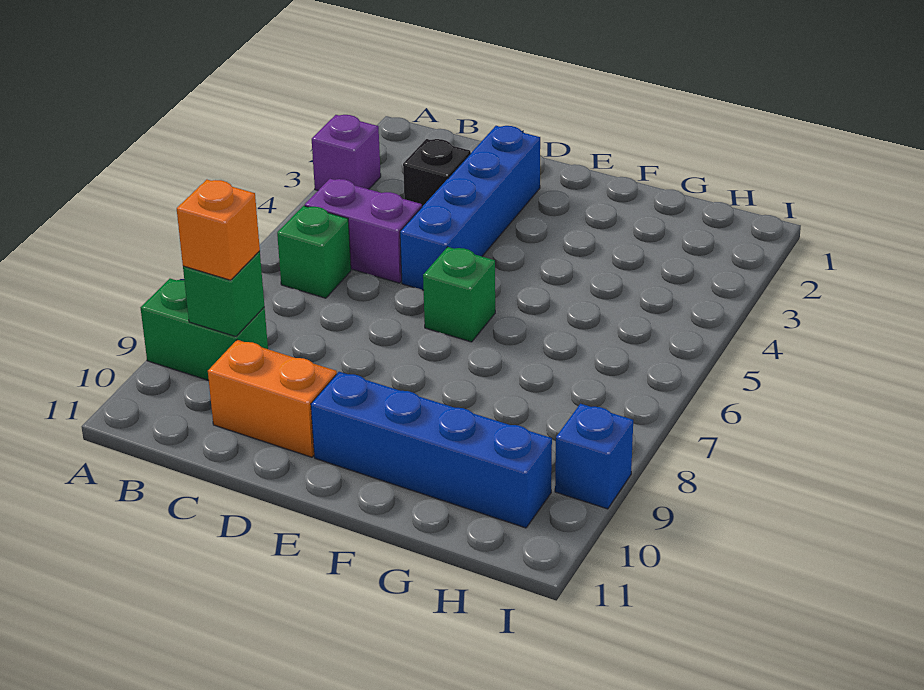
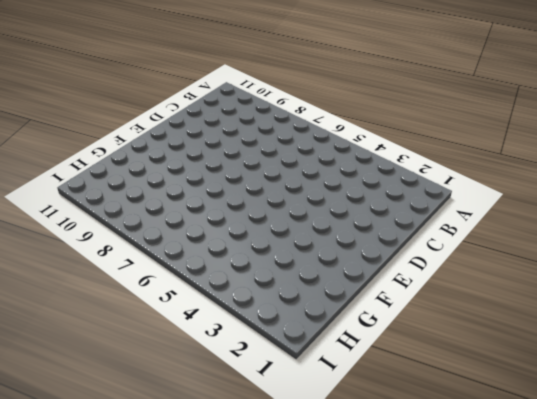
none -> purple 1x1 brick [312,115,381,190]
none -> green 1x2 brick [141,279,268,381]
none -> purple 1x2 brick [305,179,422,283]

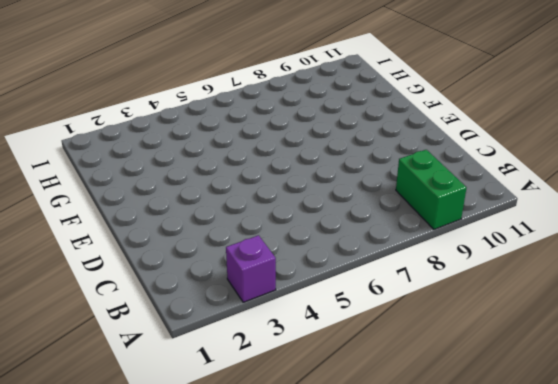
none -> purple 1x2 brick [305,179,422,283]
none -> green 1x1 brick [277,206,351,298]
none -> black 1x1 brick [403,139,471,207]

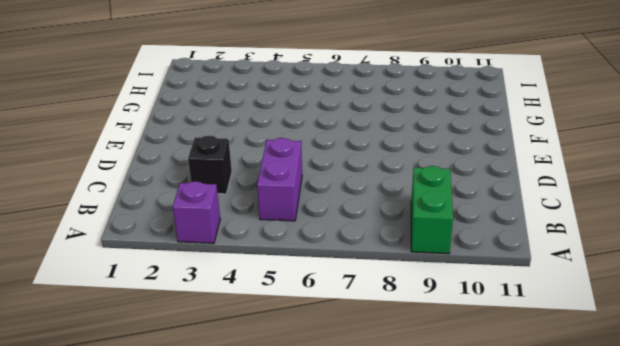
none -> green 1x1 brick [277,206,351,298]
none -> orange 1x2 brick [208,340,337,457]
none -> blue 1x4 brick [400,126,540,290]

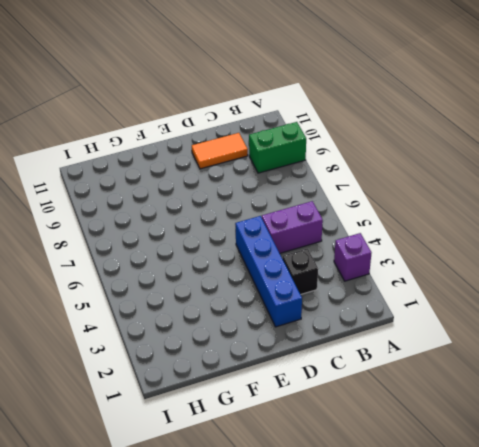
orange 1x2 tile [192,133,248,169] -> orange 1x2 brick [208,340,337,457]
none -> green 1x1 brick [277,206,351,298]
none -> green 1x1 brick [423,247,495,342]
none -> blue 1x4 brick [311,372,552,528]

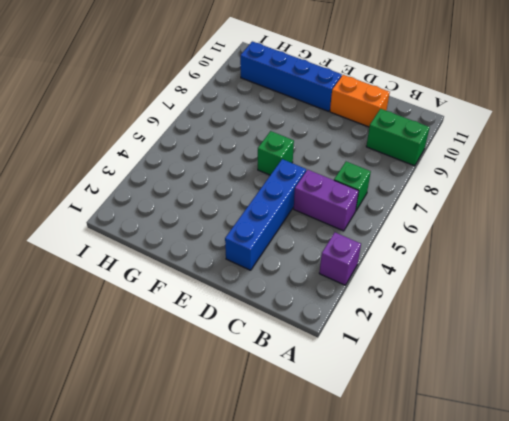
none -> black 1x1 brick [403,139,471,207]
none -> blue 1x1 brick [555,404,633,509]
none -> green 1x1 brick [183,251,264,337]

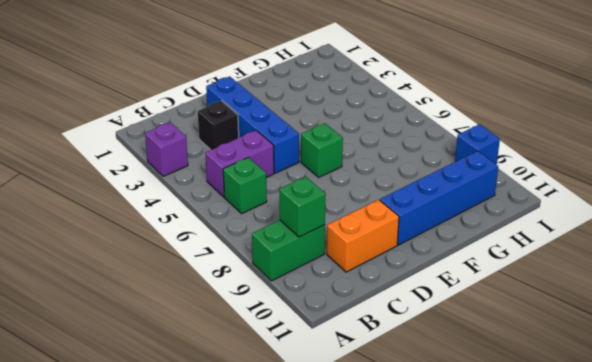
none -> orange 1x1 brick [177,180,260,280]

